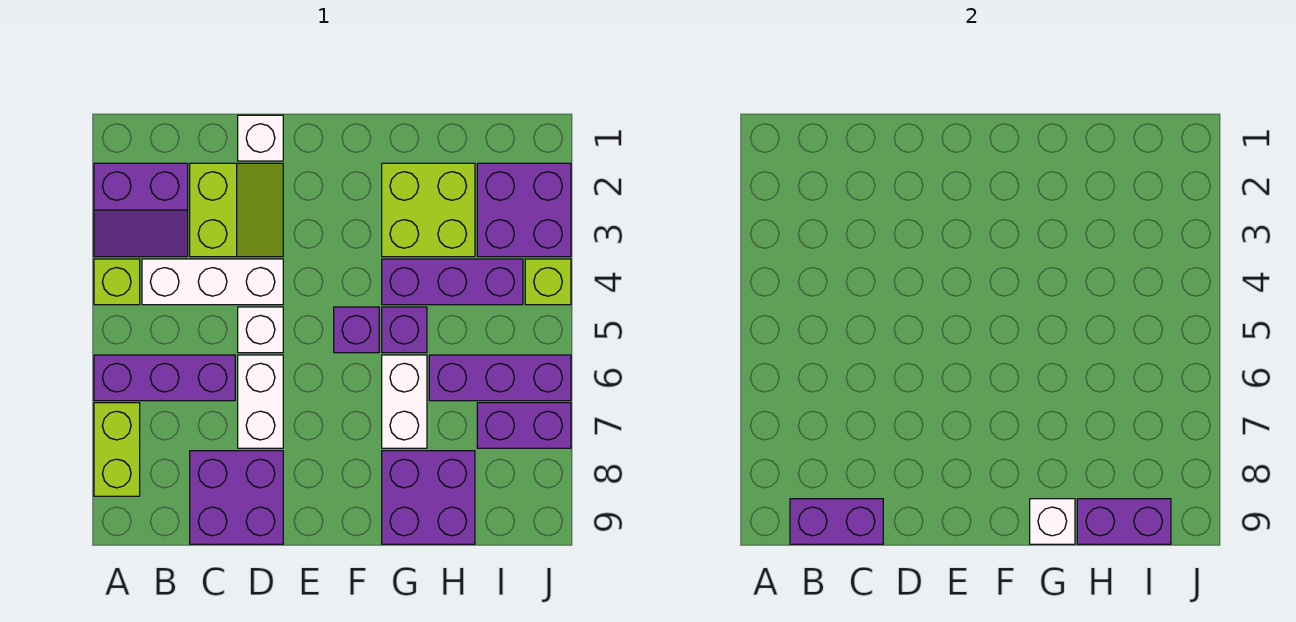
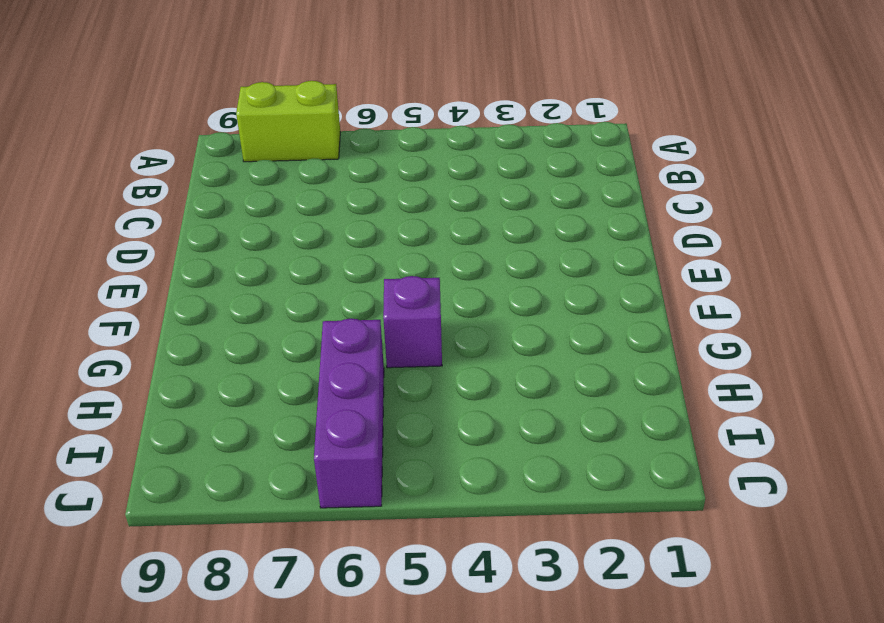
none -> purple 2x2 slope [94,163,188,257]
none -> lime 1x1 brick [94,259,140,305]
none -> purple 1x3 brick [94,355,235,401]

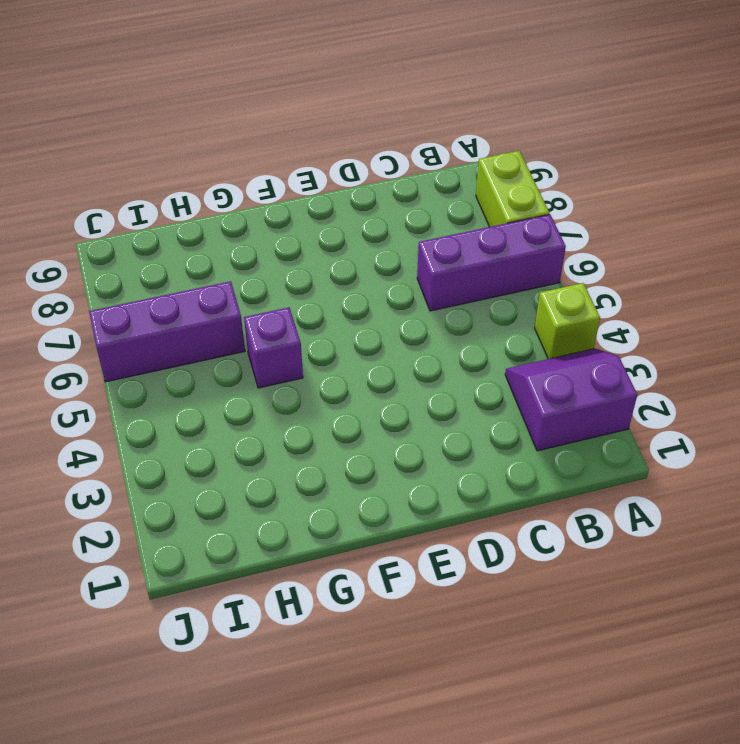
none -> white 1x3 brick [142,259,283,305]
none -> lime 2x2 slope [190,163,283,257]
none -> purple 2x2 brick [190,451,283,544]

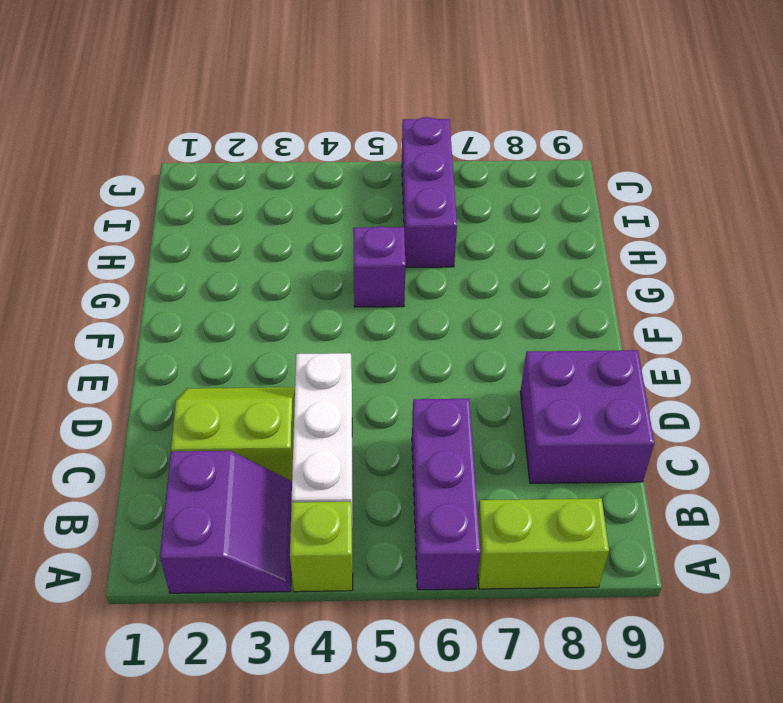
none -> white 1x1 brick [238,115,283,161]
none -> white 1x1 brick [238,307,283,353]
none -> white 1x2 brick [238,355,283,448]

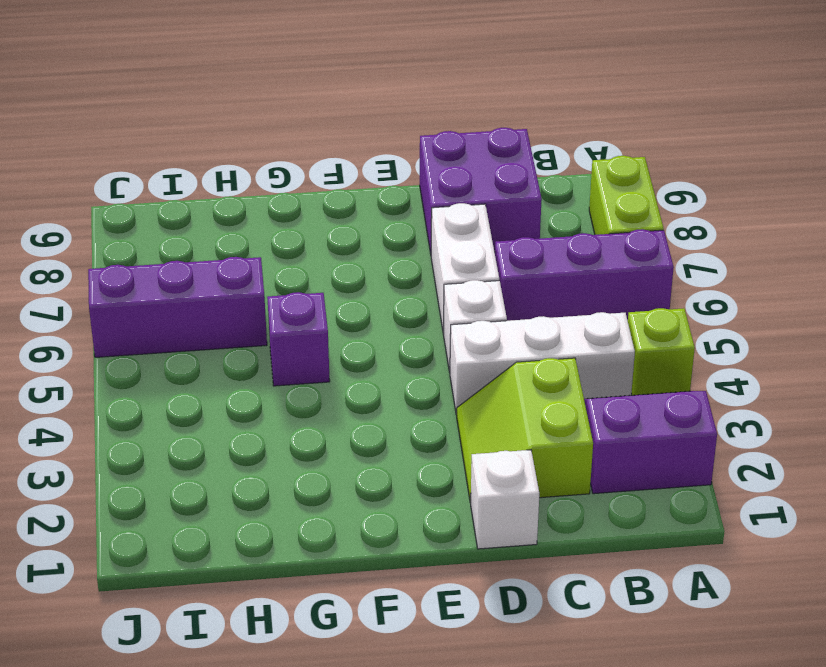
none -> purple 1x1 brick [334,307,379,353]
none -> lime 2x2 brick [382,163,475,257]
none -> purple 1x3 brick [382,259,523,305]

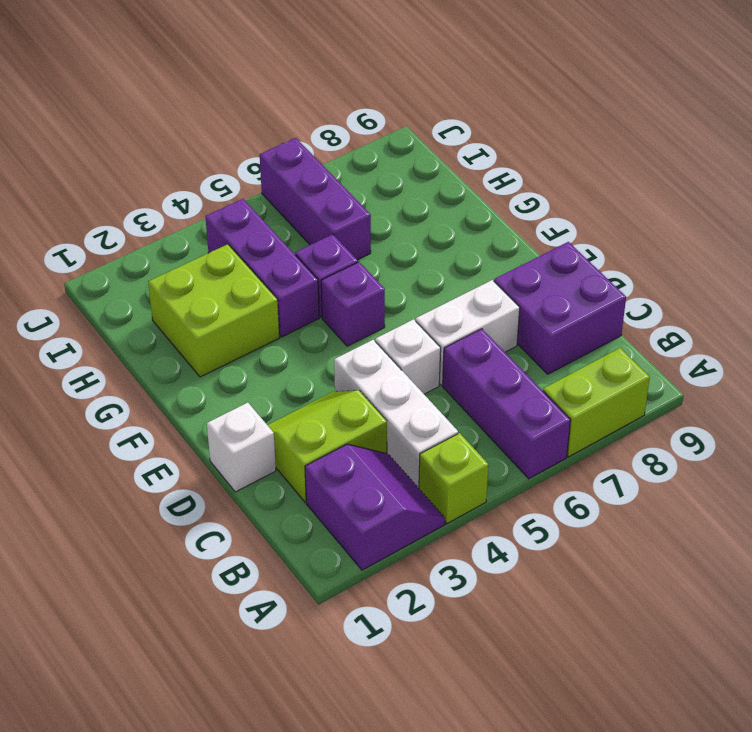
none -> white 1x2 brick [382,355,427,448]
none -> purple 2x2 brick [382,451,475,544]
none -> purple 2x2 brick [477,163,571,257]

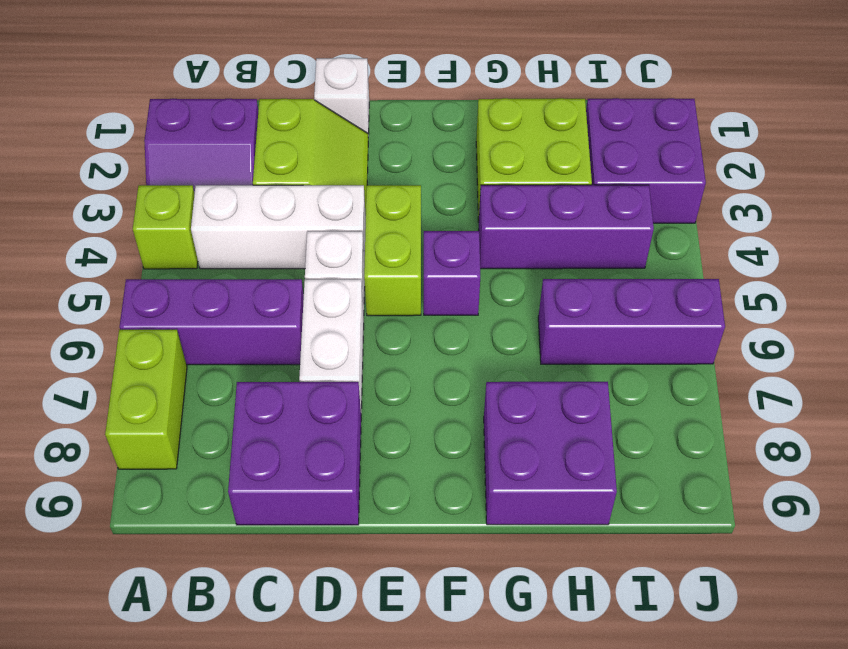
lime 1x2 brick [364,185,421,316] -> none
none -> purple 1x1 brick [382,307,427,353]
none -> white 1x2 brick [382,355,427,448]
none -> purple 1x2 brick [477,403,571,448]

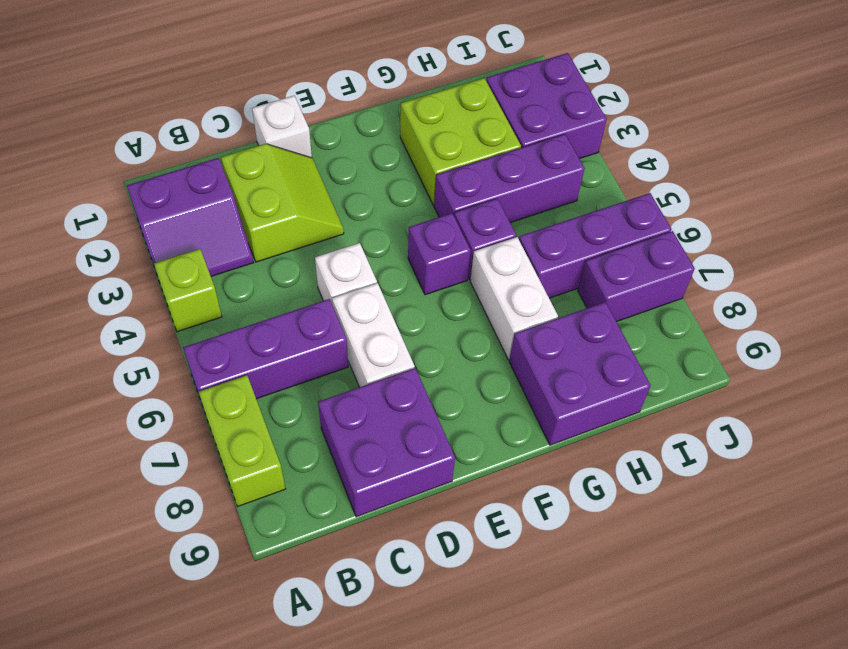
none -> white 1x3 brick [142,259,283,305]
none -> lime 1x1 brick [525,259,571,305]
none -> purple 1x2 brick [790,499,883,544]

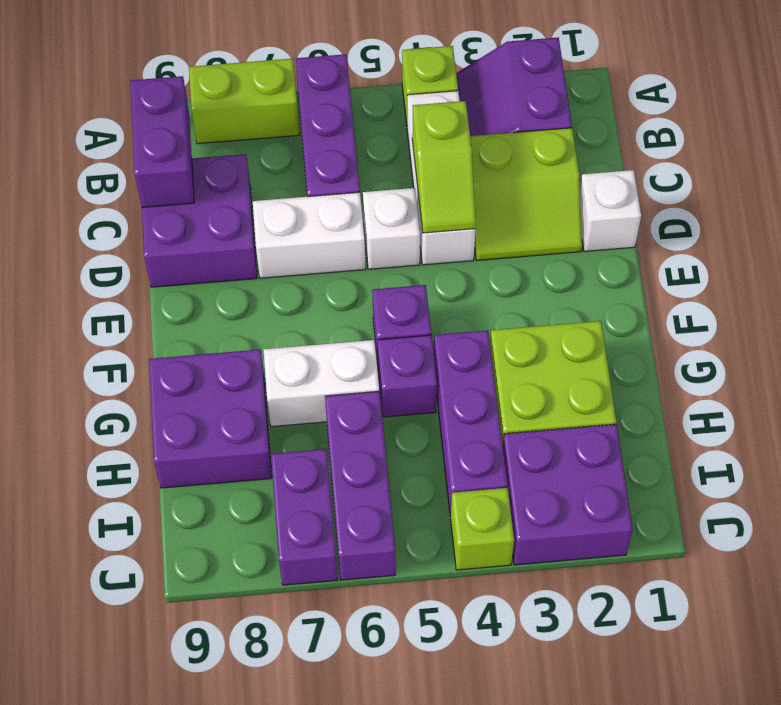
lime 1x2 slope [412,101,476,233] -> none
none -> white 1x1 brick [1030,499,1075,544]
none -> purple 1x2 brick [1077,499,1171,544]

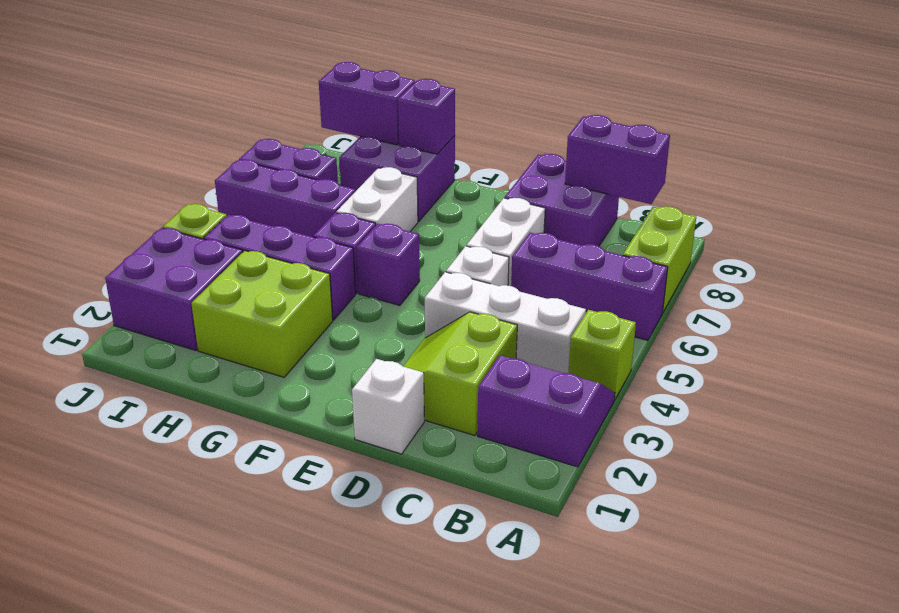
purple 1x1 brick [398,79,455,154] -> white 1x1 brick [1030,499,1075,544]

